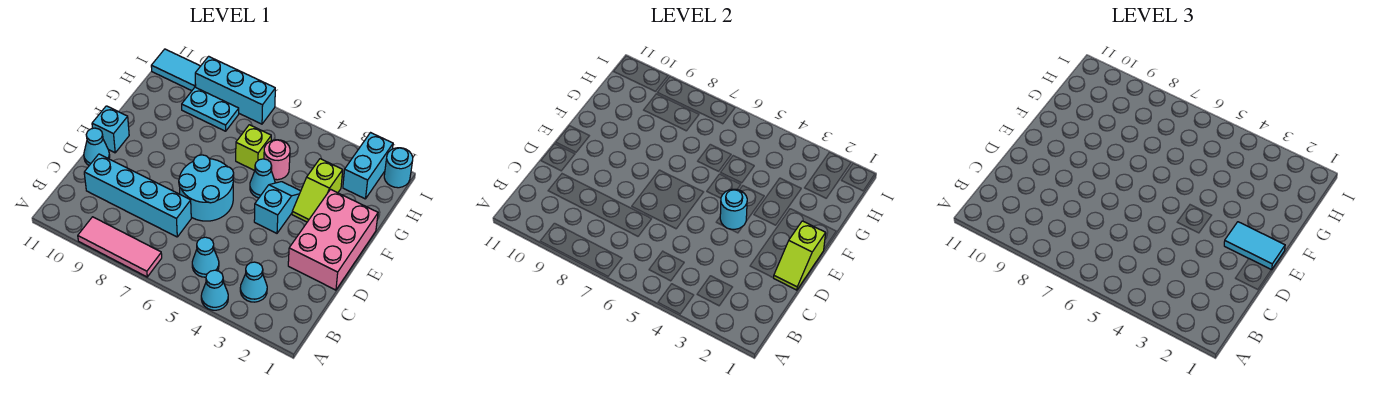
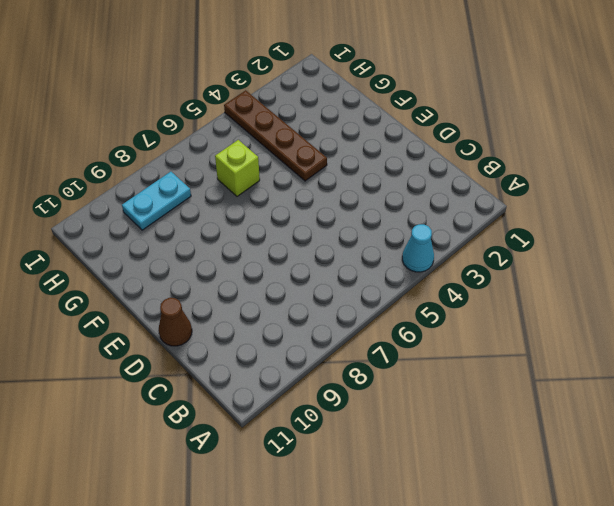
brown 1x1 cone [159,298,192,346] -> cyan 1x1 cone [84,128,110,165]
brown 1x4 plate [224,90,327,181] -> cyan 1x2 slope [254,182,301,233]
none -> pink 1x3 tile [78,217,162,277]
none -> cyan 1x1 cone [240,262,267,302]
none -> cyan 1x1 cone [192,237,219,277]

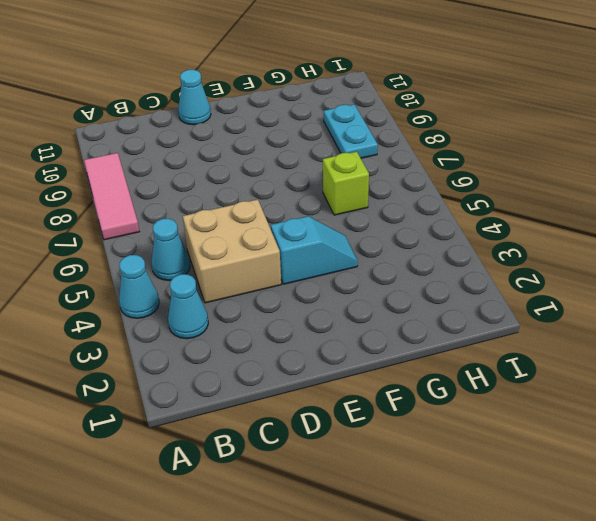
tan 2x2 brick [183,199,281,303] -> none
none -> cyan 1x4 brick [84,154,191,237]
none -> pink 2x3 brick [288,189,378,290]
none -> cyan 2x2 round brick [179,155,234,221]

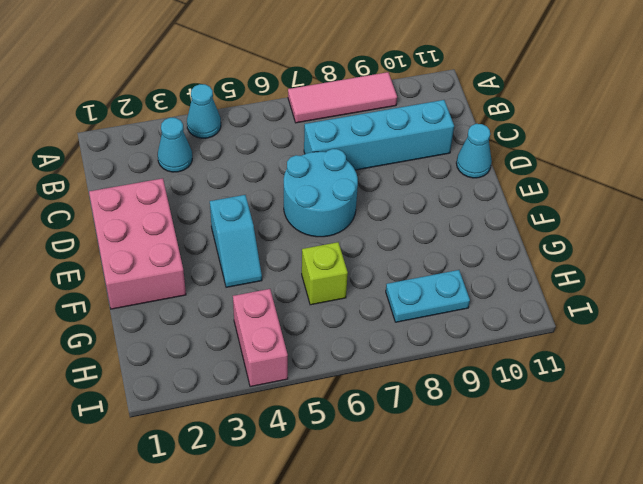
pink 1x2 brick [233,289,288,387] -> none
none -> cyan 1x1 cone [192,237,219,277]
none -> cyan 1x1 brick [92,106,129,153]
none -> lime 1x2 slope [292,159,343,222]

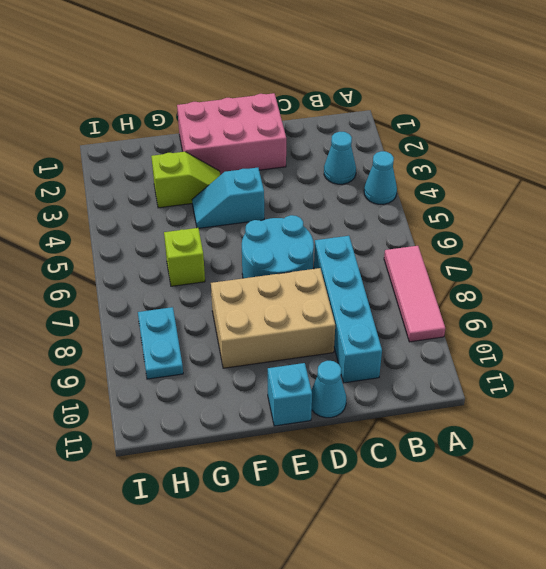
tan 2x3 brick [211,268,335,368] -> none
none -> cyan 1x1 cone [192,237,219,277]
none -> cyan 1x1 cone [250,159,275,198]
none -> pink 1x1 round brick [264,140,290,180]

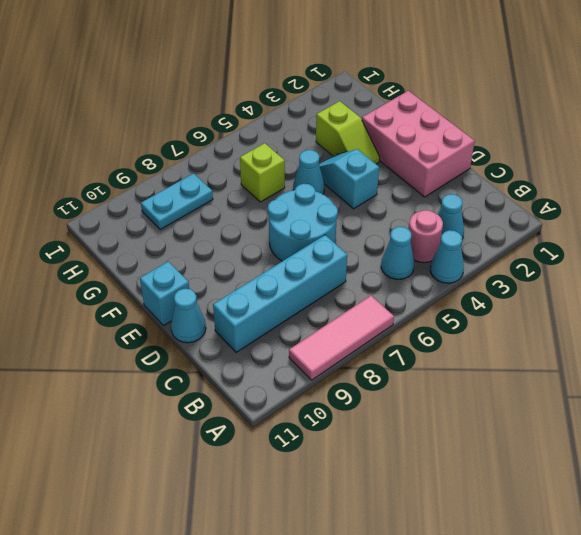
pink 1x1 round brick [409,210,443,263] -> pink 1x1 round brick moved to [264,140,290,180]
none -> cyan 1x2 brick [343,133,393,199]
none -> cyan 1x1 round brick [384,148,413,188]
none -> cyan 1x3 brick [195,56,275,124]

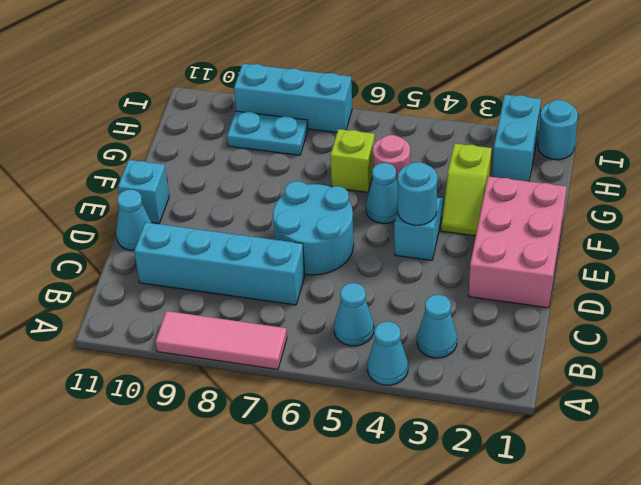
none -> cyan 1x2 tile [151,49,200,91]
none -> lime 1x2 slope [774,221,826,290]
none -> cyan 1x2 tile [1224,222,1285,270]

